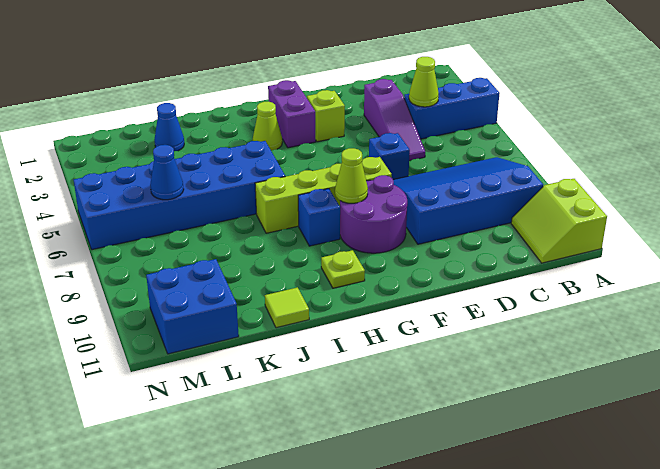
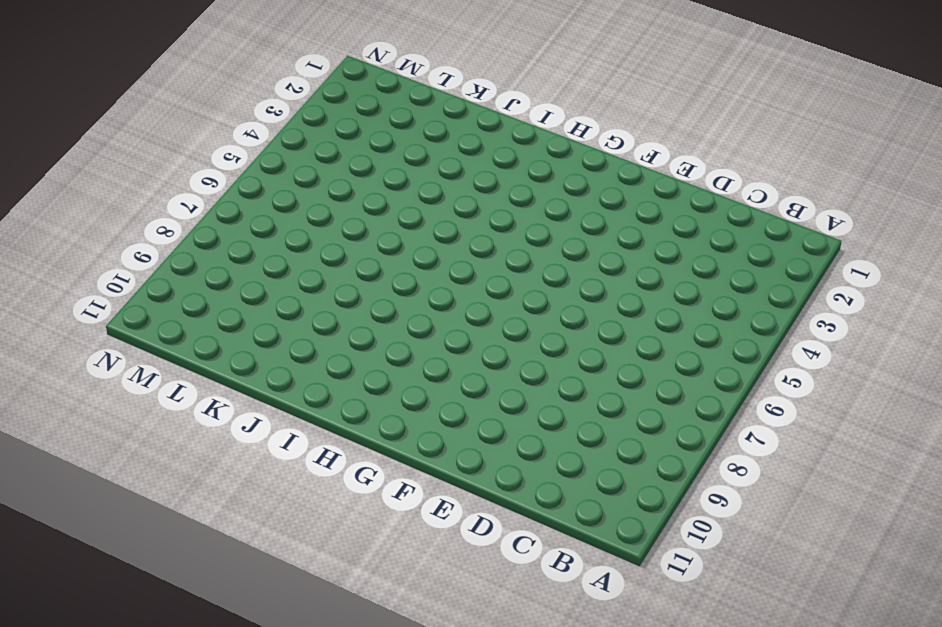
none -> blue 1x3 brick [404,78,500,139]
none -> lime 2x2 slope [511,179,607,263]
none -> blue 3x4 slope [393,157,543,244]

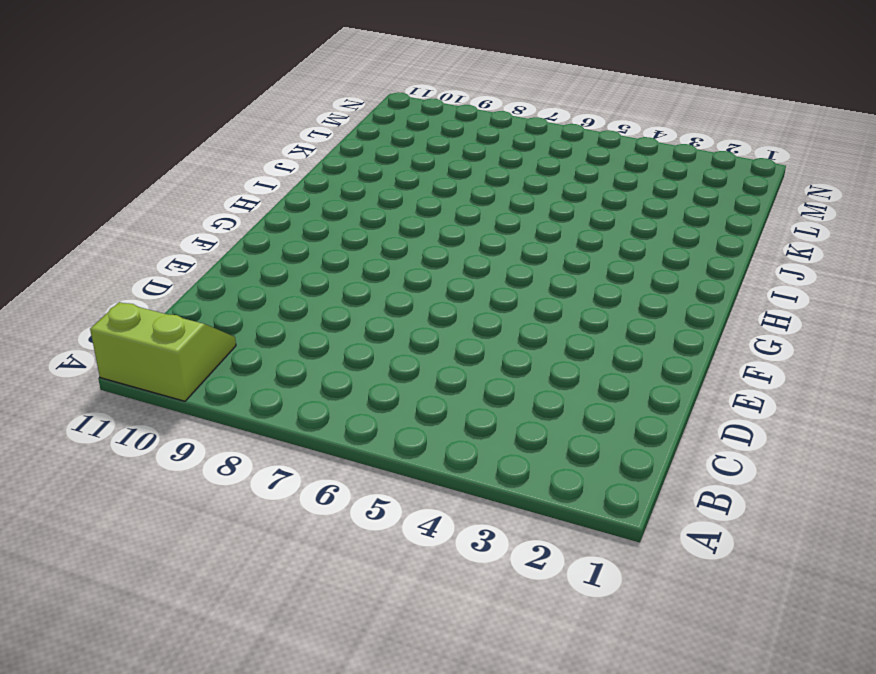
none -> blue 1x3 brick [404,78,500,139]
none -> blue 3x4 slope [393,157,543,244]
none -> purple 1x3 slope [364,79,425,161]

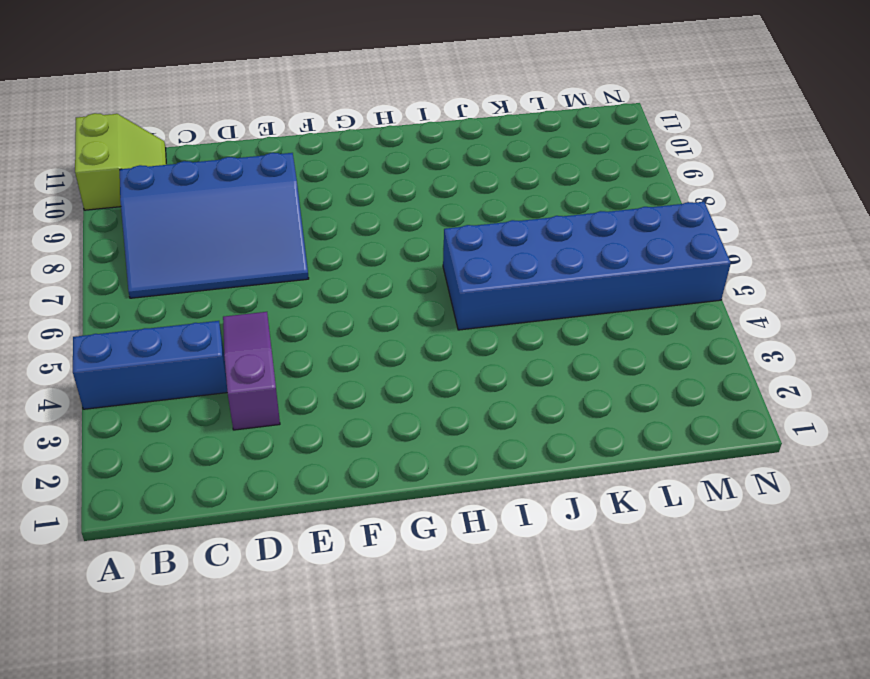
none -> blue 1x1 brick [369,133,410,179]
none -> lime 1x1 brick [307,90,345,142]
none -> lime 1x4 brick [255,157,392,233]

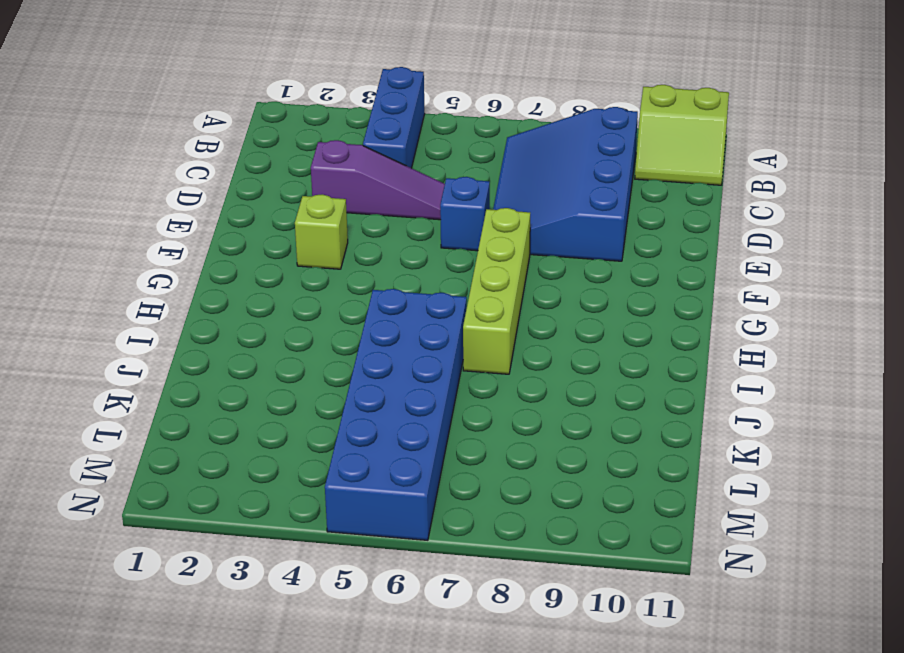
none -> purple 2x2 round brick [340,175,407,253]
none -> purple 1x2 brick [268,80,316,148]
none -> lime 1x1 cone [253,102,282,151]

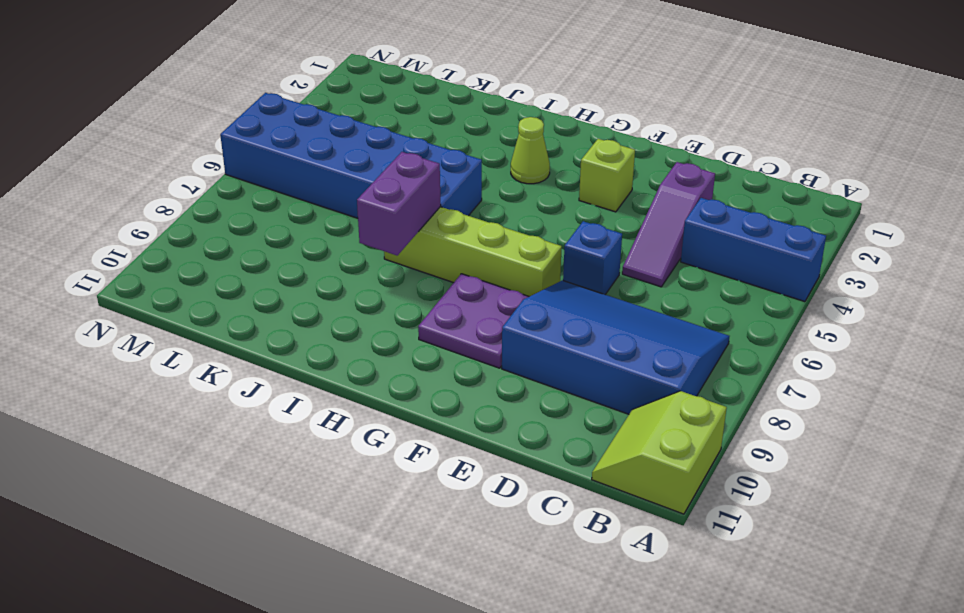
purple 2x2 plate [418,274,529,368] -> purple 2x2 round brick [340,175,407,253]
purple 1x2 brick [357,152,441,255] -> purple 1x2 brick moved to [268,80,316,148]
none -> blue 1x1 brick [298,189,340,246]
none -> lime 1x1 plate [321,250,365,288]
none -> lime 1x1 tile [265,287,309,328]

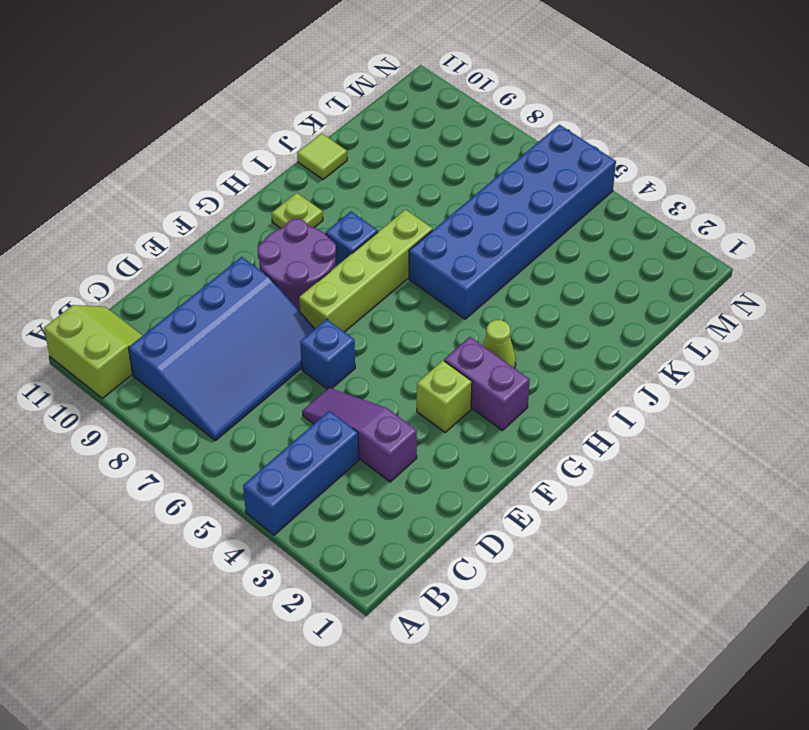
none -> blue 1x1 cone [154,103,184,151]
none -> blue 2x2 brick [146,259,239,354]
none -> lime 1x1 cone [409,57,439,107]

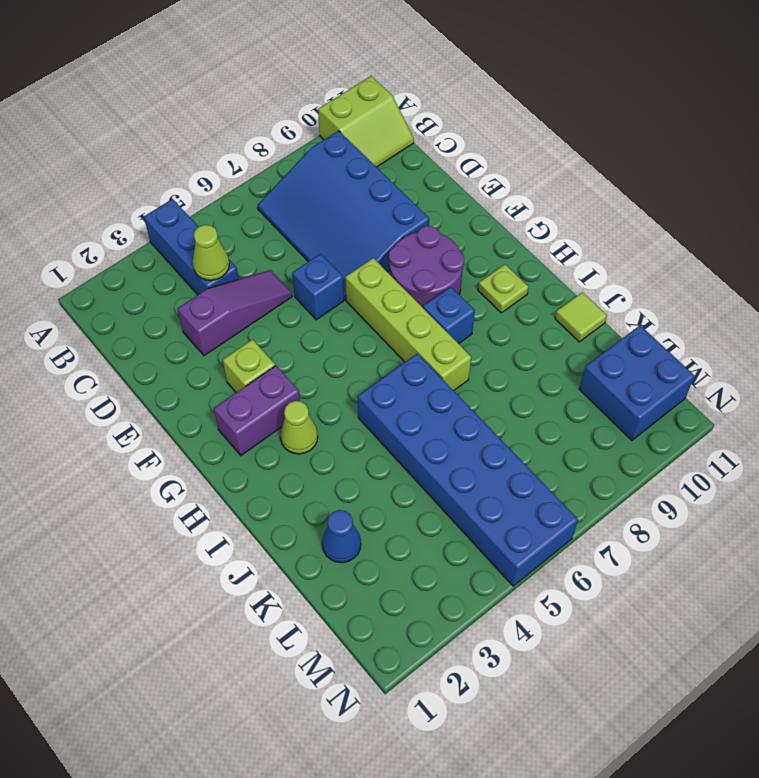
none -> lime 1x1 cone [335,148,368,203]
none -> blue 1x1 cone [150,145,184,200]

